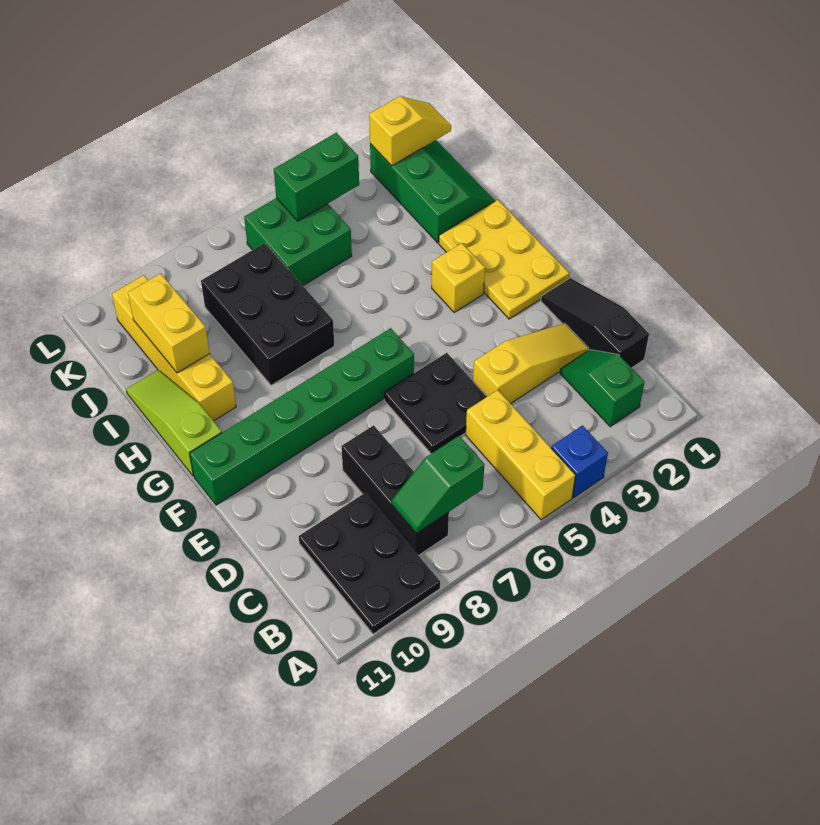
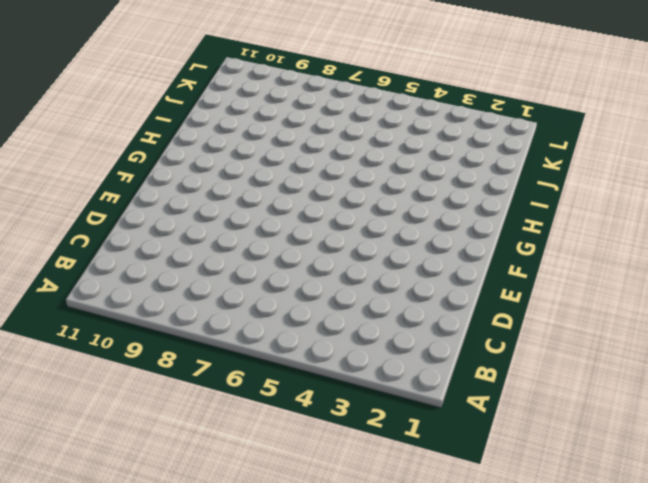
none -> blue 1x1 brick [551,425,608,498]
none -> yellow 1x3 brick [466,390,575,520]
none -> black 2x3 plate [299,493,440,634]

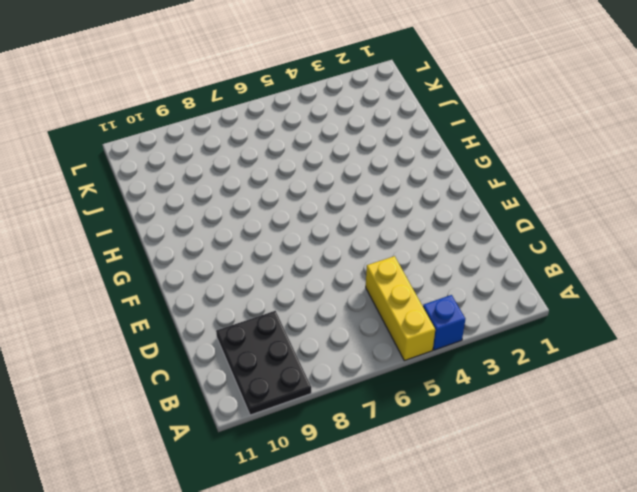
none -> green 1x2 slope [560,350,645,427]
none -> black 1x3 brick [342,425,449,555]
none -> black 1x3 slope [541,278,649,368]

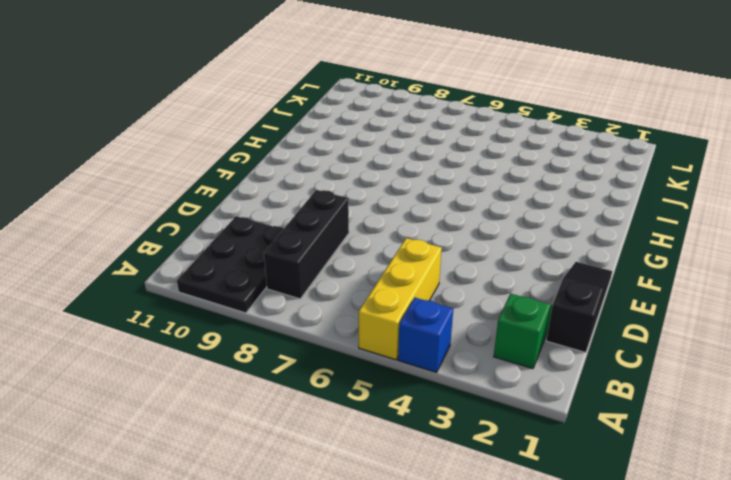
none -> yellow 1x3 slope [473,323,589,404]
none -> black 2x2 plate [384,353,487,454]
none -> yellow 2x3 plate [439,200,569,319]

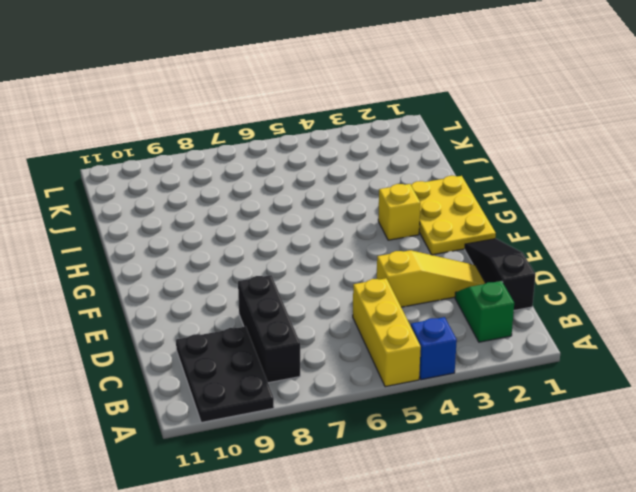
none -> black 2x2 plate [384,353,487,454]
none -> green 1x6 brick [190,328,414,505]
none -> lime 1x3 slope [126,370,222,476]

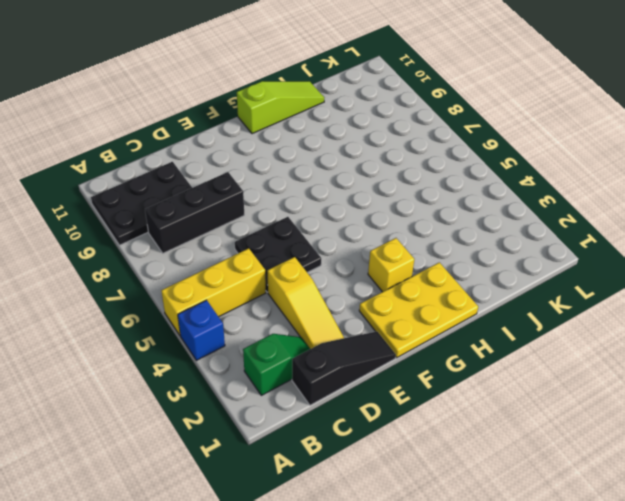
none -> green 1x6 brick [190,328,414,505]
none -> black 2x3 brick [201,243,334,385]
none -> yellow 1x4 brick [112,275,236,421]

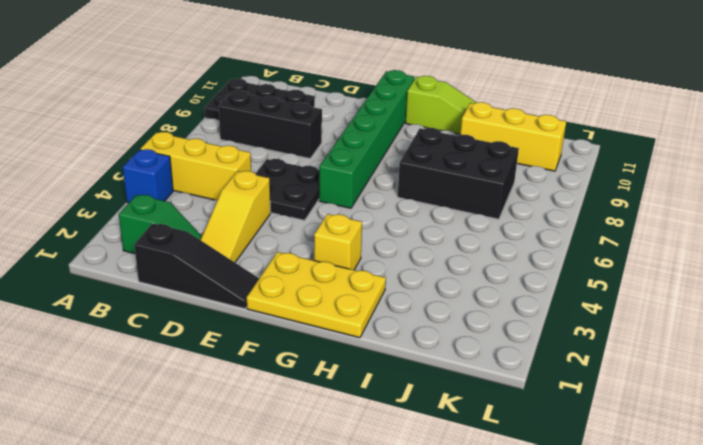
yellow 1x3 brick [460,102,566,171] -> yellow 1x4 brick [112,275,236,421]
none -> green 2x3 slope [370,140,495,243]
none -> green 2x2 brick [244,198,352,285]
none -> green 1x2 slope [392,436,485,533]

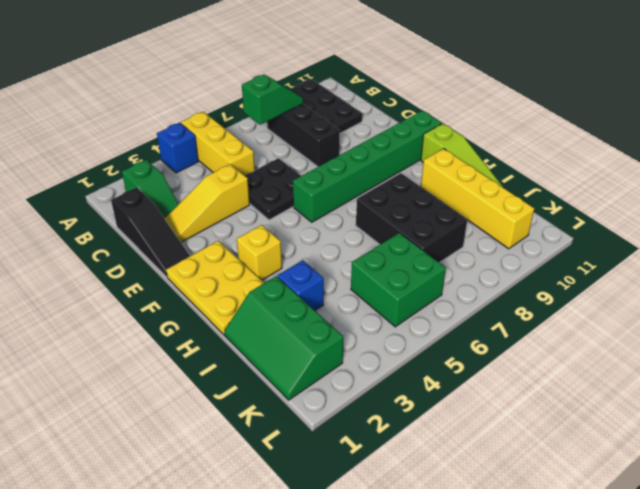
blue 1x1 brick [278,260,324,310] -> none
none -> yellow 1x2 brick [128,273,210,373]
none -> yellow 1x2 slope [369,96,451,166]
none -> green 1x2 brick [274,133,359,221]

